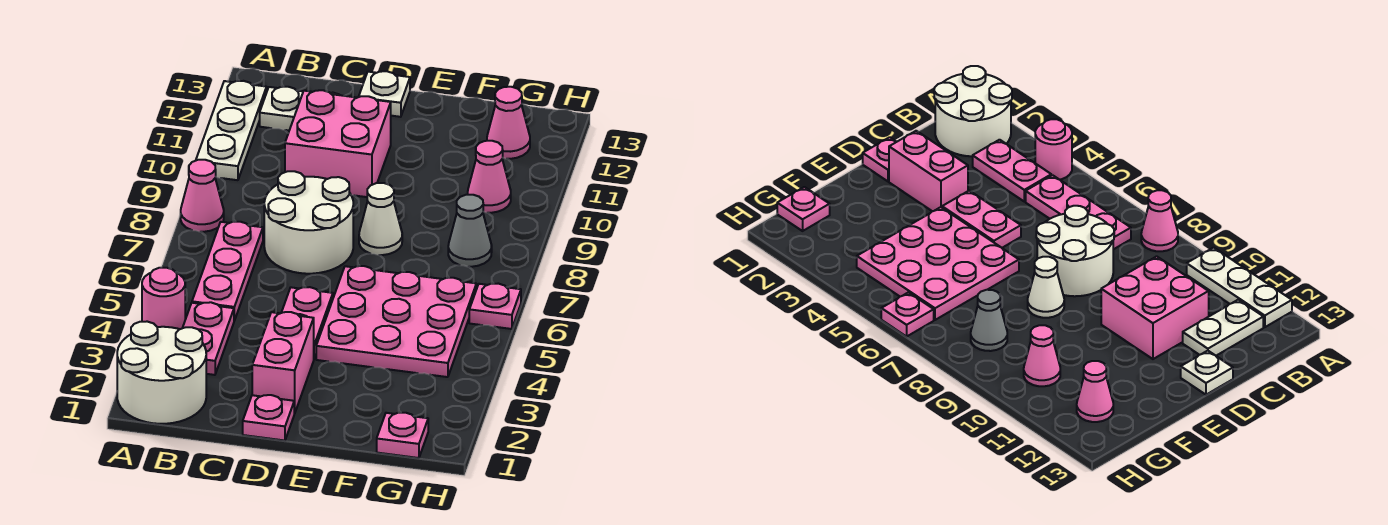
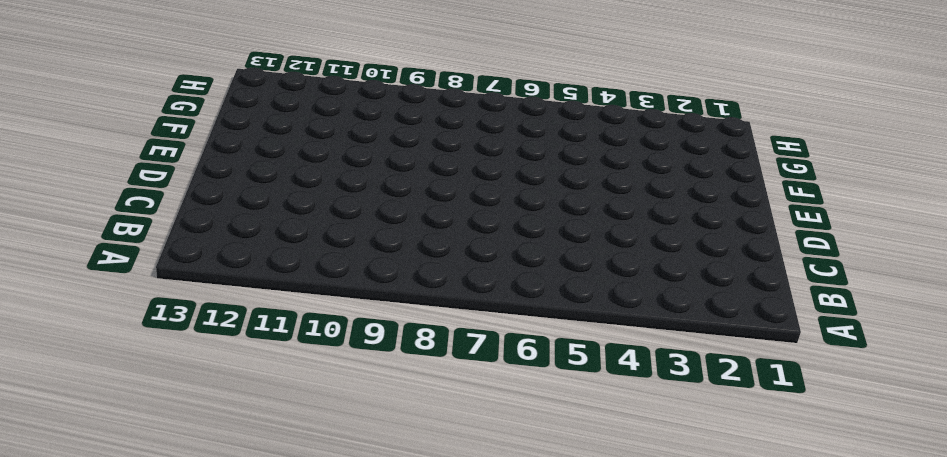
none -> white 2x2 round brick [117,322,206,424]
none -> pink 1x1 round brick [142,268,185,329]
none -> pink 1x1 cone [181,160,224,232]

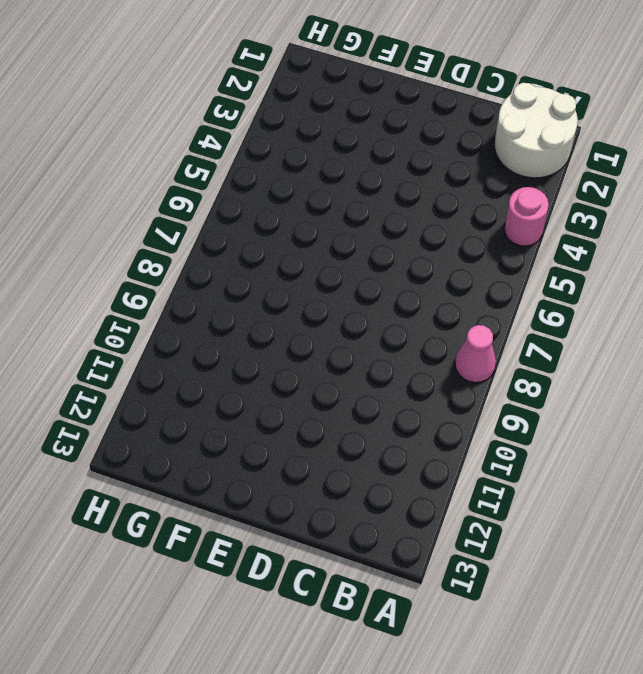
none -> white 1x3 plate [196,81,267,180]
none -> pink 1x2 plate [183,302,234,375]
none -> pink 1x3 plate [192,222,263,321]

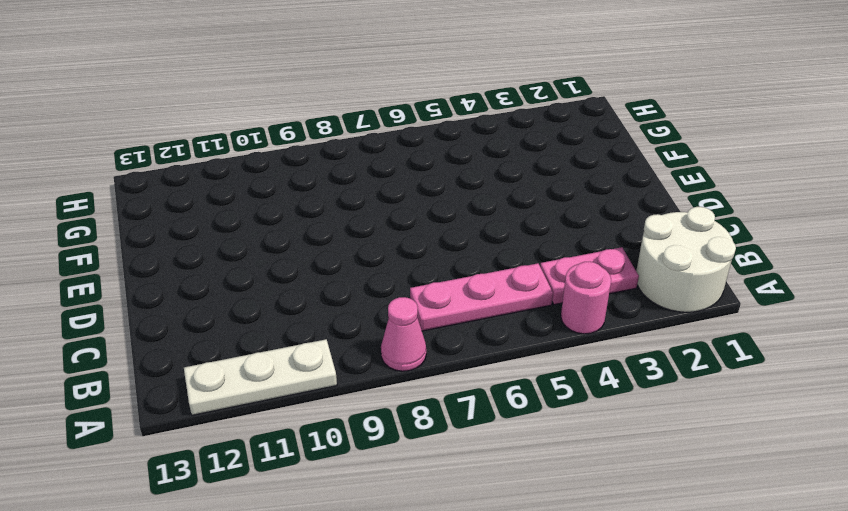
none -> white 1x2 plate [260,87,339,130]
none -> white 2x2 round brick [264,171,353,274]
none -> pink 2x2 brick [285,90,391,197]

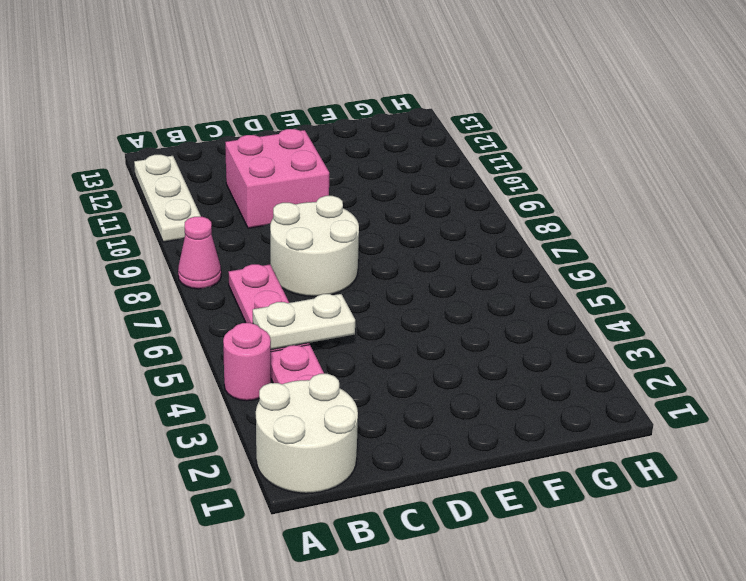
white 1x2 plate [253,294,355,350] -> white 1x2 plate moved to [260,87,339,130]
none -> pink 1x1 plate [243,395,295,440]
none -> pink 1x2 brick [252,312,314,413]
none -> pink 1x2 plate [281,287,333,359]

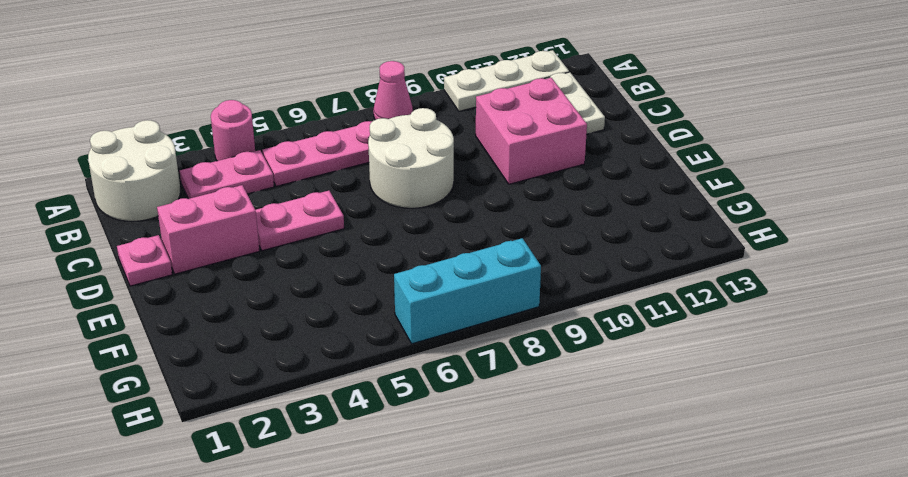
cyan 1x3 brick [394,238,541,344] -> pink 1x1 plate [469,284,521,329]
none -> white 1x1 plate [359,71,410,117]
none -> pink 3x3 plate [316,266,476,377]
none -> white 1x1 cone [359,183,402,255]

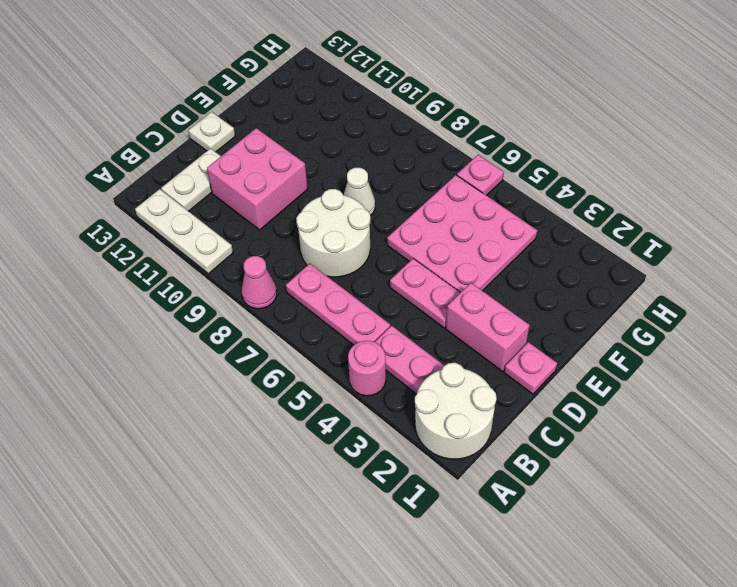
none -> pink 1x1 plate [377,413,428,458]
none -> grey 1x1 cone [448,195,492,267]
none -> pink 1x1 cone [468,141,511,213]

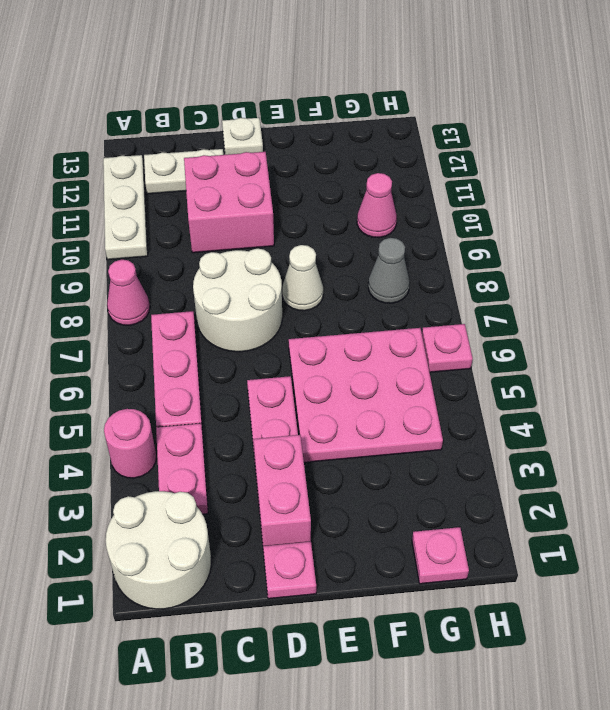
none -> pink 1x1 cone [487,87,530,159]

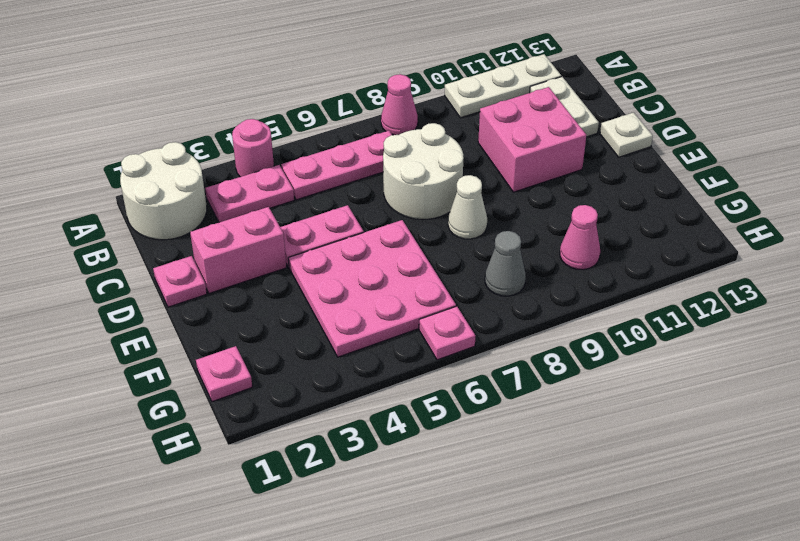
none -> pink 1x1 cone [487,87,530,159]

